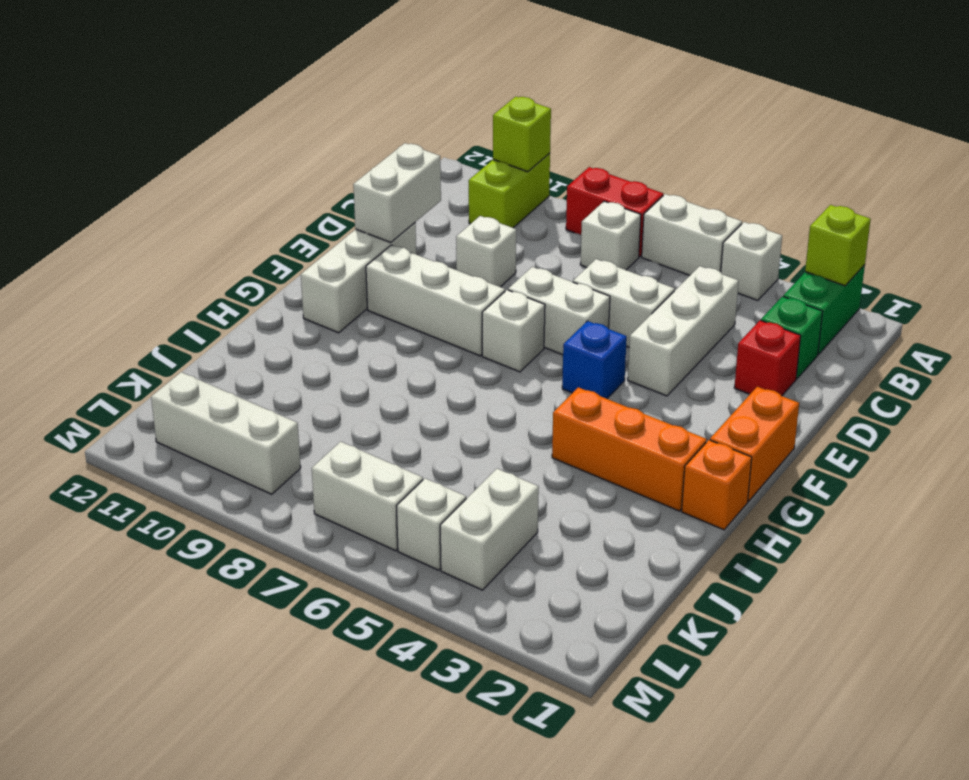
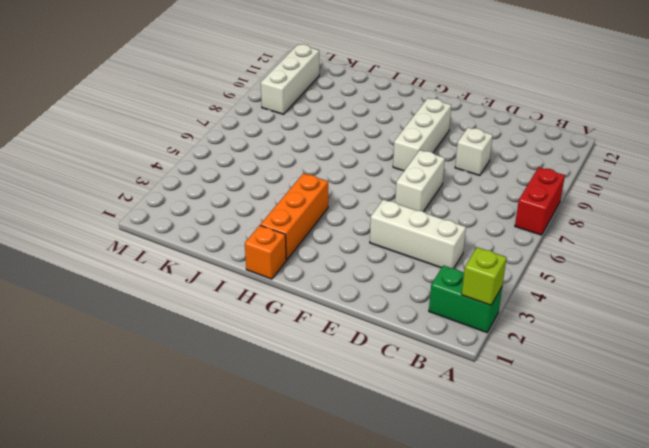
none -> white 1x1 brick [721,222,782,300]
none -> white 1x2 brick [642,194,742,276]
none -> lime 1x2 brick [469,153,550,228]

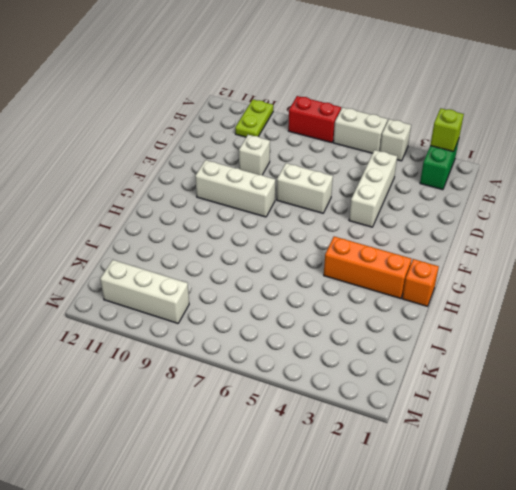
lime 1x2 plate [235,100,273,137] -> lime 1x2 brick [469,153,550,228]
none -> white 1x1 brick [580,201,641,270]
none -> green 1x1 brick [761,296,823,379]
none -> red 1x1 brick [734,320,801,396]

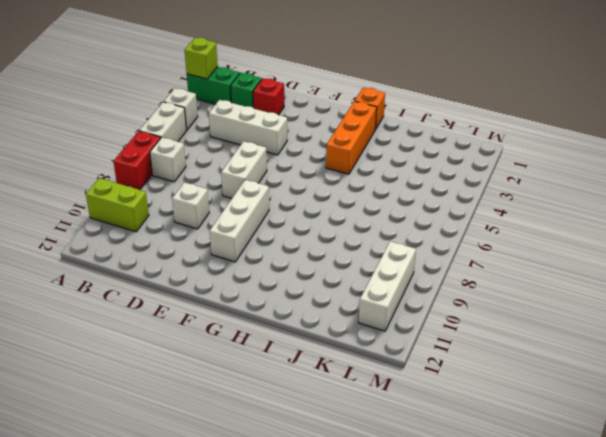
none -> white 1x2 brick [573,259,675,347]
none -> white 1x3 brick [301,223,416,333]
none -> orange 1x2 brick [710,387,799,501]

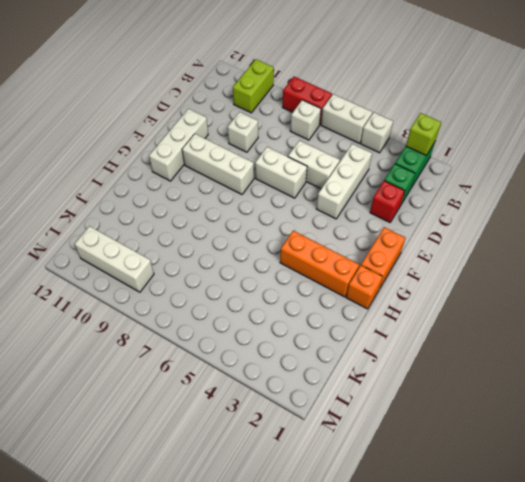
none -> blue 1x1 brick [562,321,627,399]
none -> white 1x1 brick [482,290,545,372]
none -> white 1x2 brick [440,469,539,590]

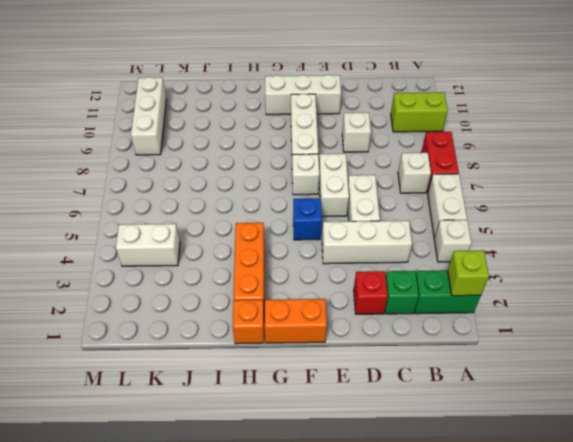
none -> white 1x1 brick [397,478,466,570]
none -> white 1x2 brick [312,442,423,551]
none -> lime 1x1 brick [493,97,551,172]

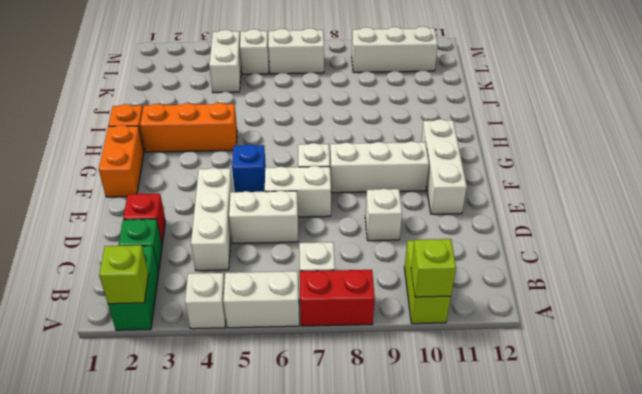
none -> white 1x2 brick [353,143,441,243]

